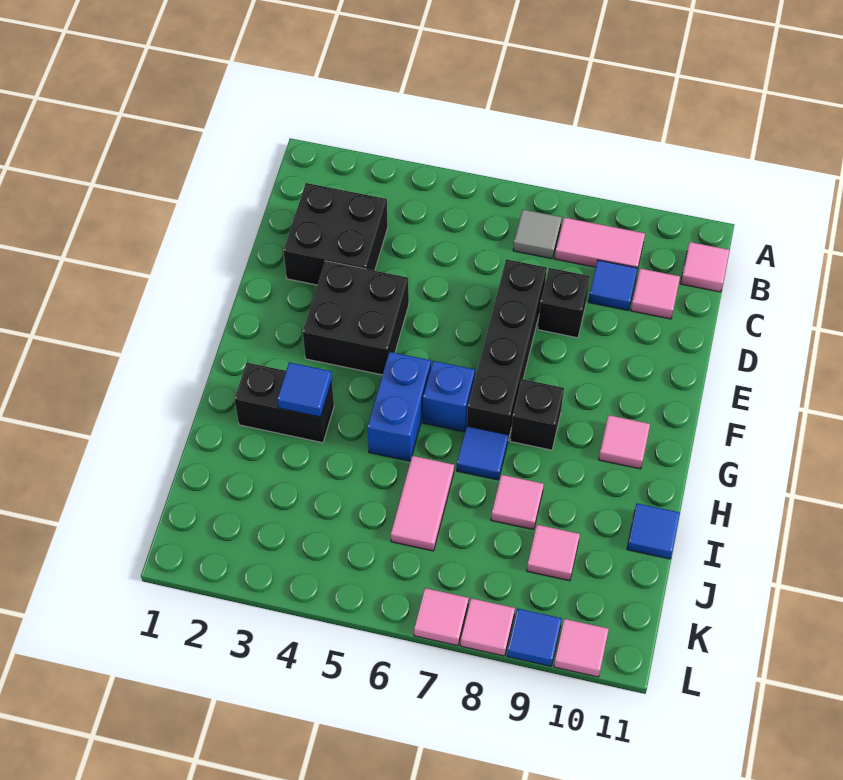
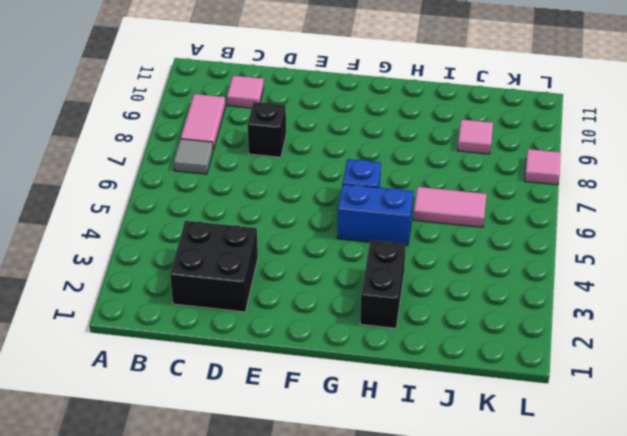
none -> pink 1x1 tile [681,242,729,292]
none -> blue 1x1 tile [589,260,638,310]
none -> black 1x4 brick [467,259,547,440]

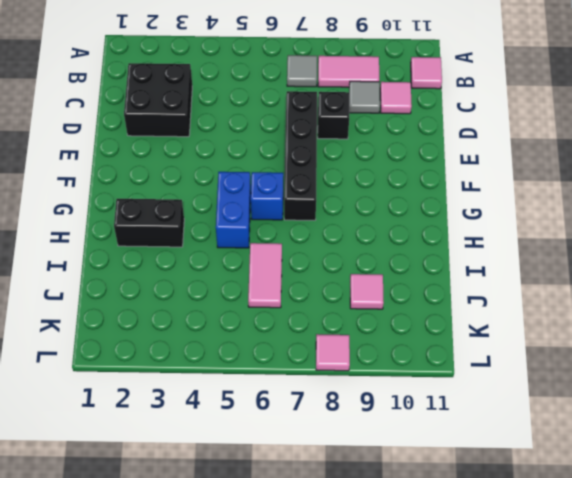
grey 1x1 tile [349,81,380,113] -> blue 1x1 tile [589,260,638,310]
none -> black 2x2 brick [303,261,409,375]
none -> black 1x1 brick [510,379,564,450]
none -> pink 1x1 tile [599,415,650,469]

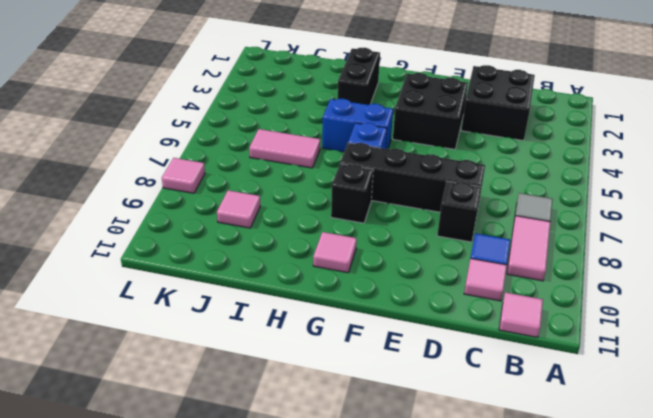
none -> blue 1x1 tile [457,426,508,480]
none -> pink 1x1 tile [491,475,544,530]
none -> blue 1x1 tile [627,503,680,559]

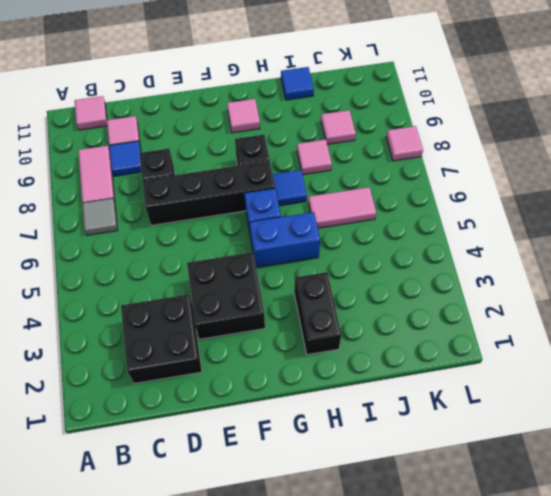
none -> pink 1x1 tile [414,588,469,646]
none -> blue 1x1 tile [507,609,562,666]
none -> pink 1x1 tile [554,619,609,677]

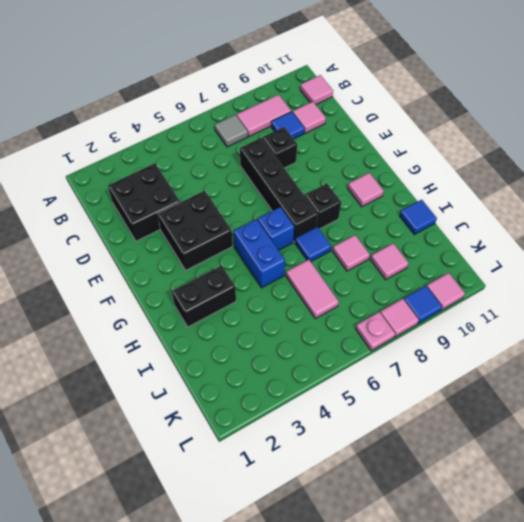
pink 1x1 plate [356,312,395,351] -> pink 1x1 tile [414,588,469,646]
none -> blue 1x1 tile [277,362,332,417]

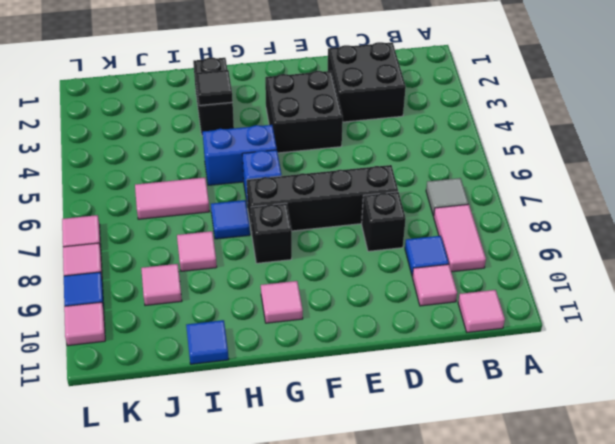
black 1x1 tile [195,70,233,105] -> blue 1x1 tile [277,362,332,417]

